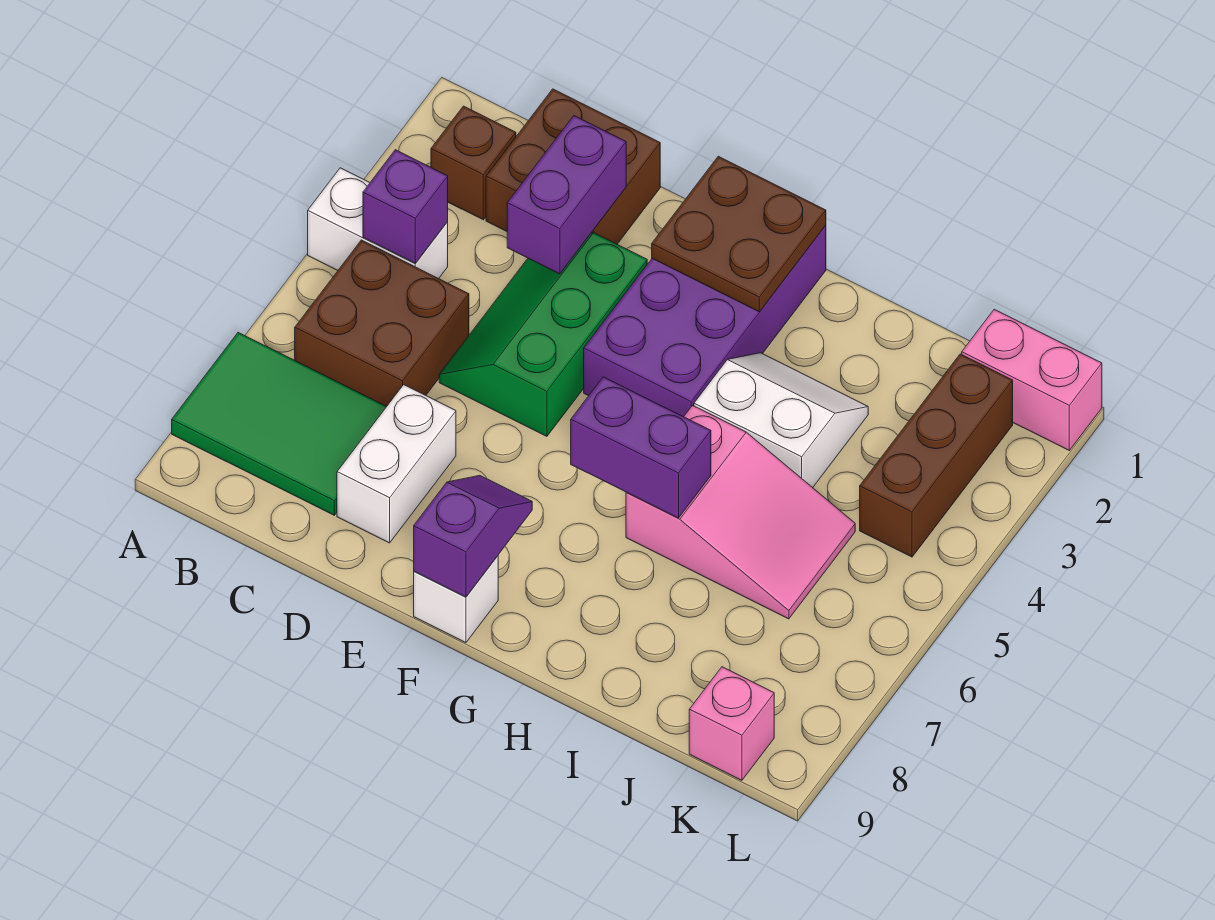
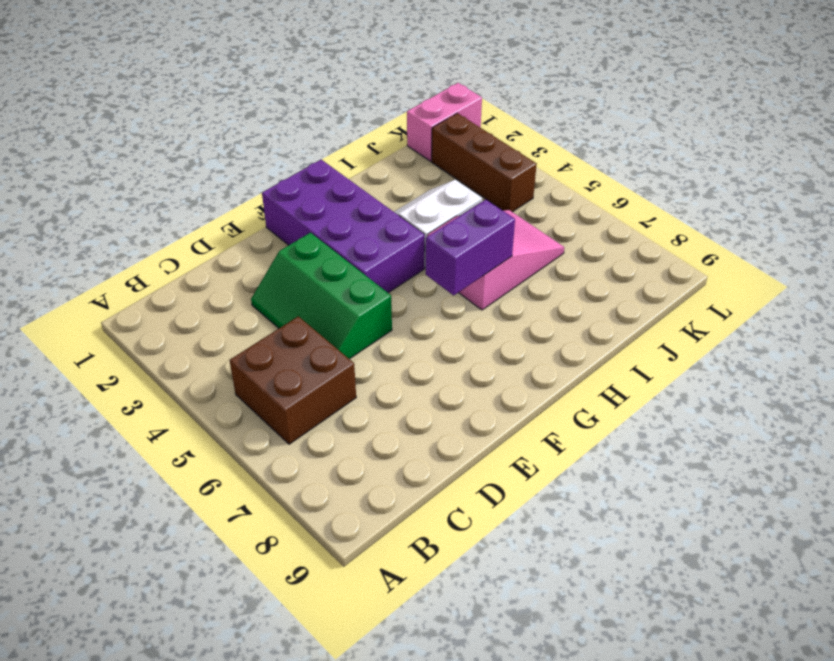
none -> white 1x2 brick [308,168,448,279]
none -> green 2x3 tile [172,333,387,515]
none -> brown 1x1 brick [431,106,516,220]

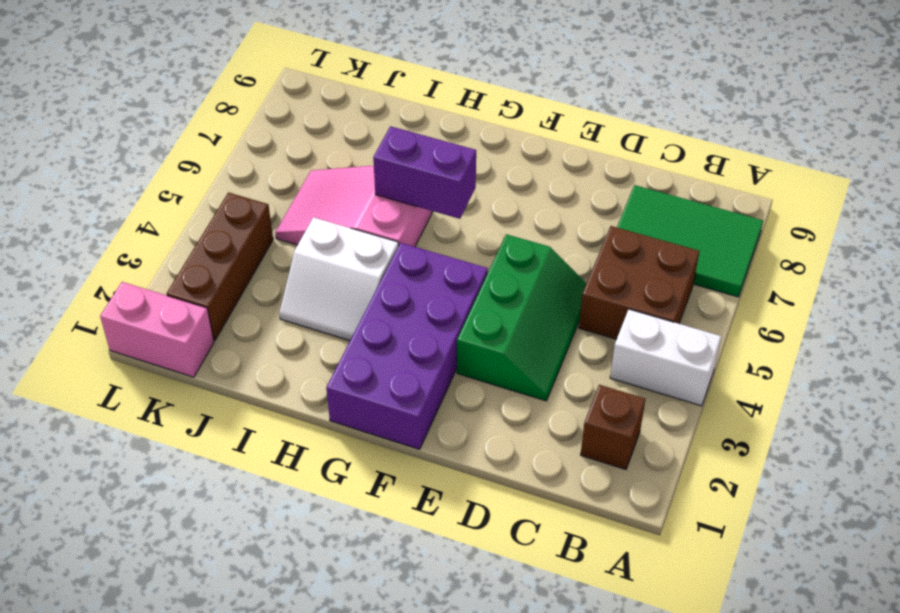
none -> brown 2x2 brick [486,89,660,244]
none -> white 1x2 brick [337,385,456,543]
none -> white 1x1 brick [414,556,498,643]

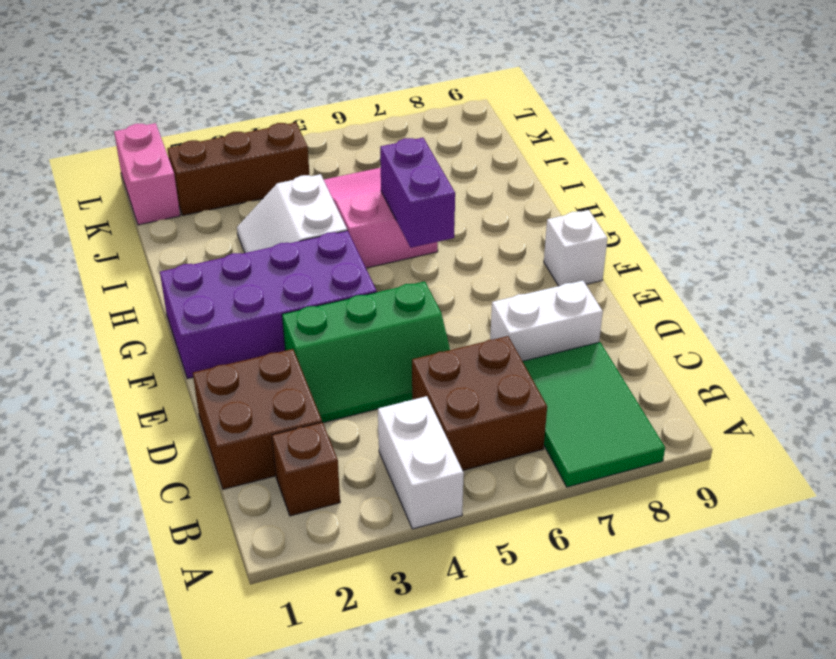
none -> pink 1x1 brick [689,667,774,780]
none -> purple 1x1 brick [363,150,448,263]
none -> purple 1x2 brick [507,116,626,274]

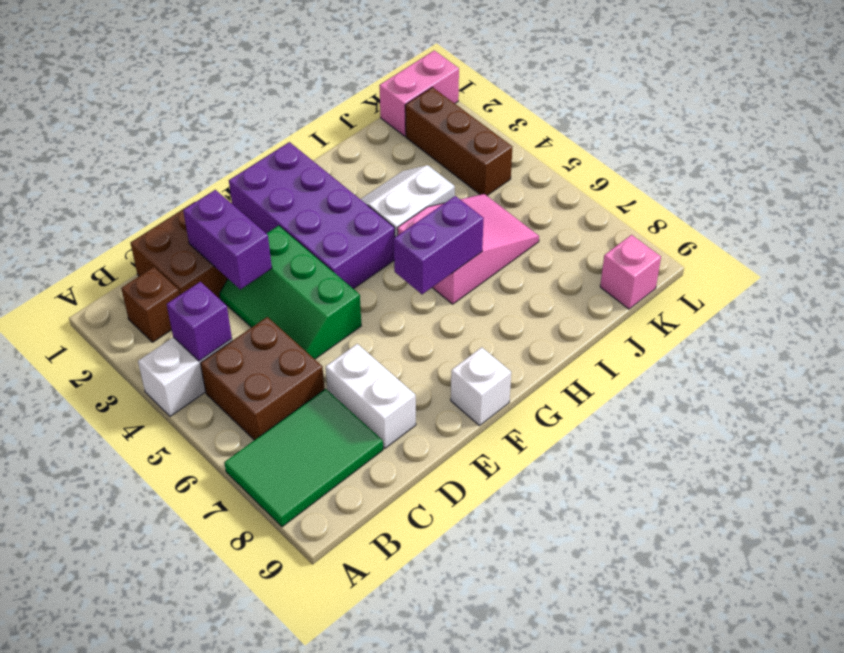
none -> brown 2x2 plate [652,156,826,312]
none -> purple 1x2 slope [414,475,532,597]

